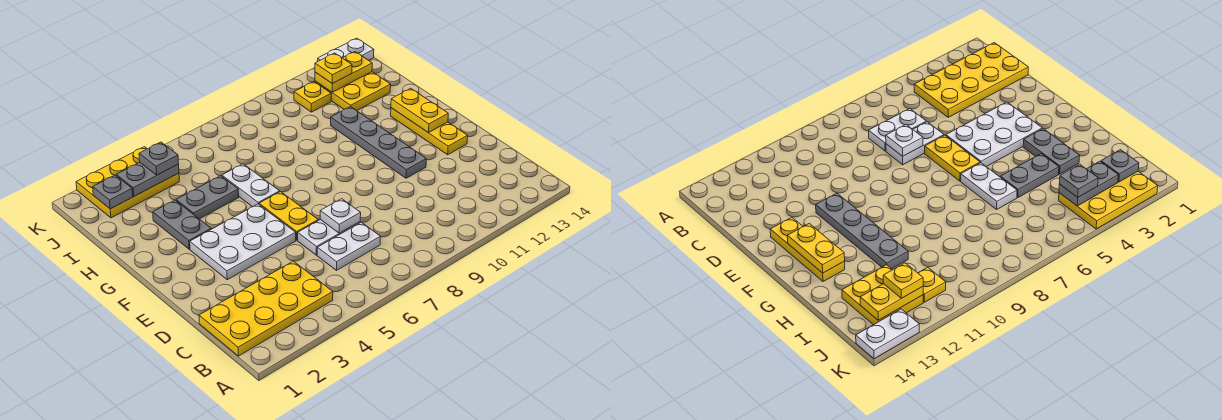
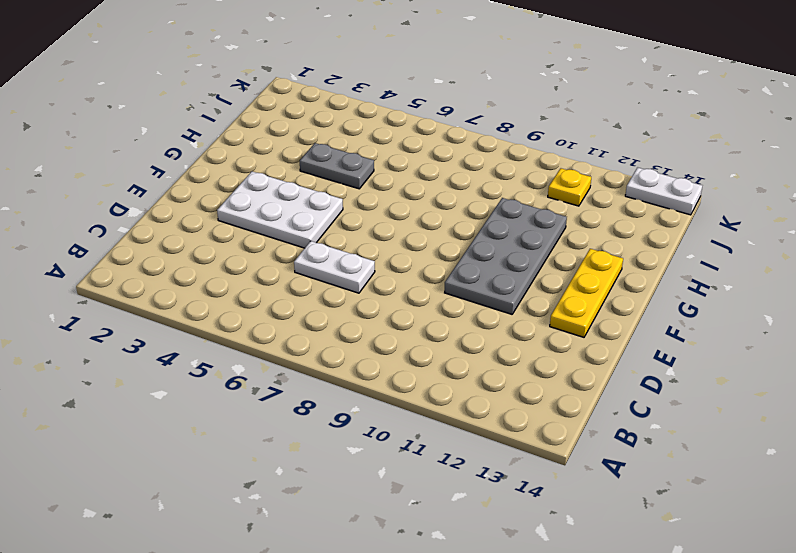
grey 2x4 plate [445,198,567,314] -> grey 1x4 plate [331,107,426,178]
none -> yellow 2x4 plate [199,261,333,356]
none -> white 1x2 plate [317,222,381,270]
none -> yellow 1x2 plate [259,192,318,240]

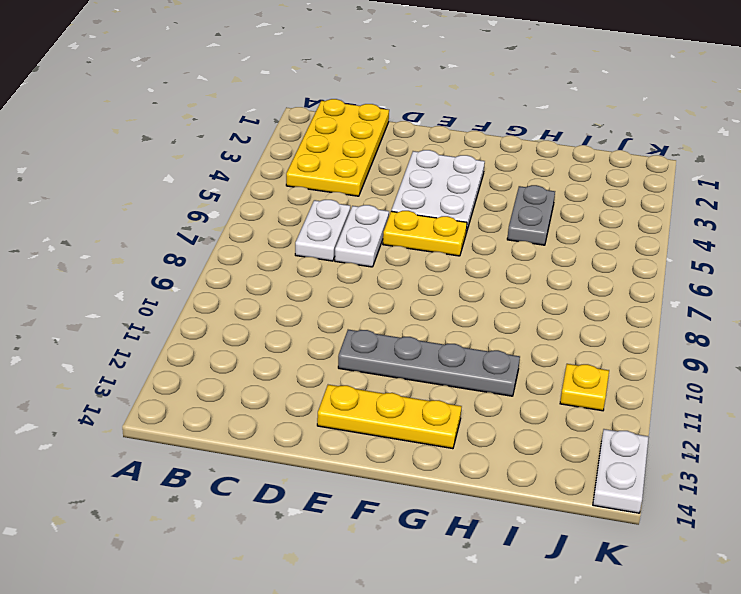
none -> grey 1x2 plate [153,200,211,249]
none -> white 1x2 plate [222,164,280,207]
none -> yellow 2x2 plate [315,72,391,111]

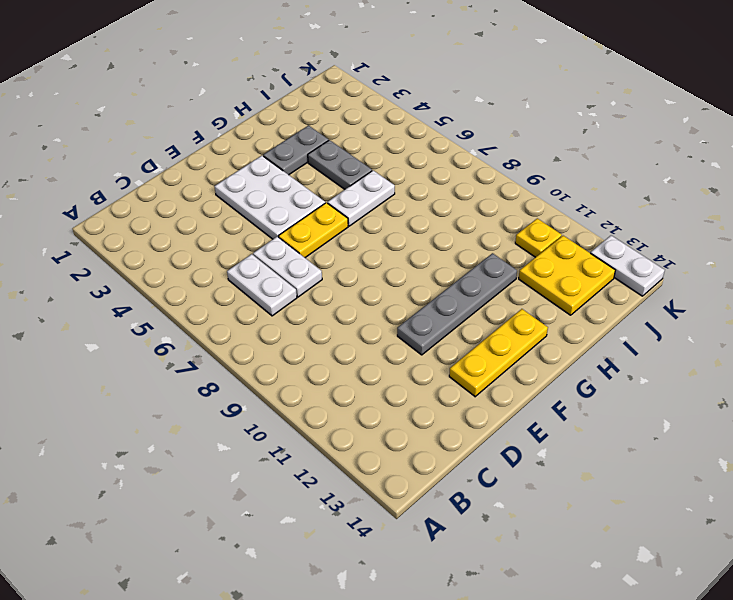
none -> yellow 2x4 plate [199,261,333,356]
none -> yellow 2x3 plate [76,147,179,218]
none -> white 1x1 plate [320,199,361,233]

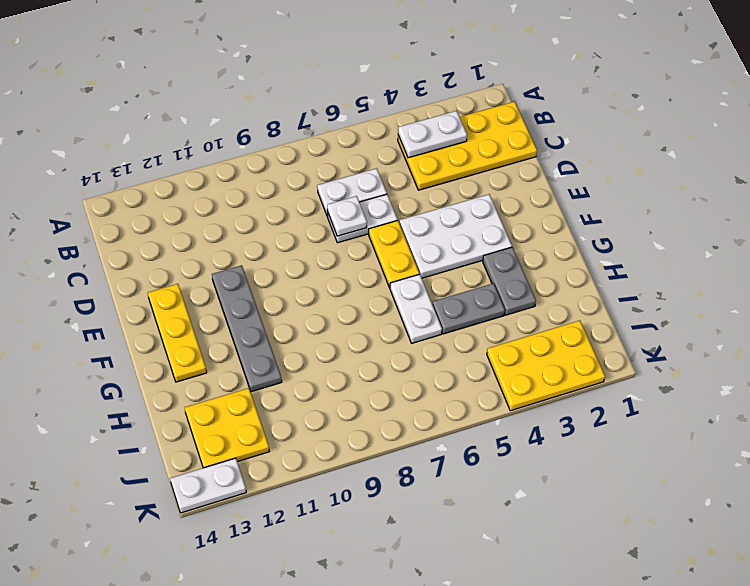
white 1x2 plate [398,111,467,158] -> none
none -> yellow 1x1 plate [294,82,331,112]
none -> yellow 1x2 plate [391,88,448,133]
none -> grey 1x1 plate [93,175,133,209]

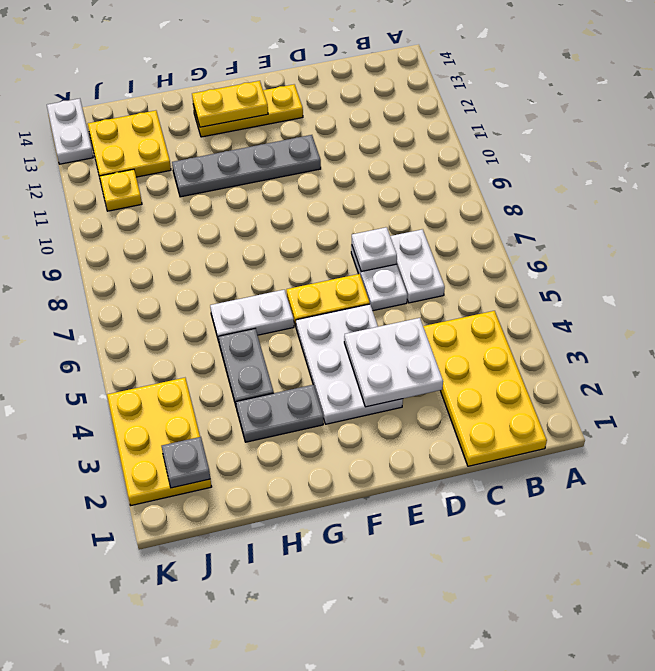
white 2x2 plate [344,318,443,407] -> none
none -> grey 1x2 plate [116,162,179,196]
none -> yellow 1x2 plate [315,52,372,92]
none -> grey 1x1 plate [139,142,179,175]

